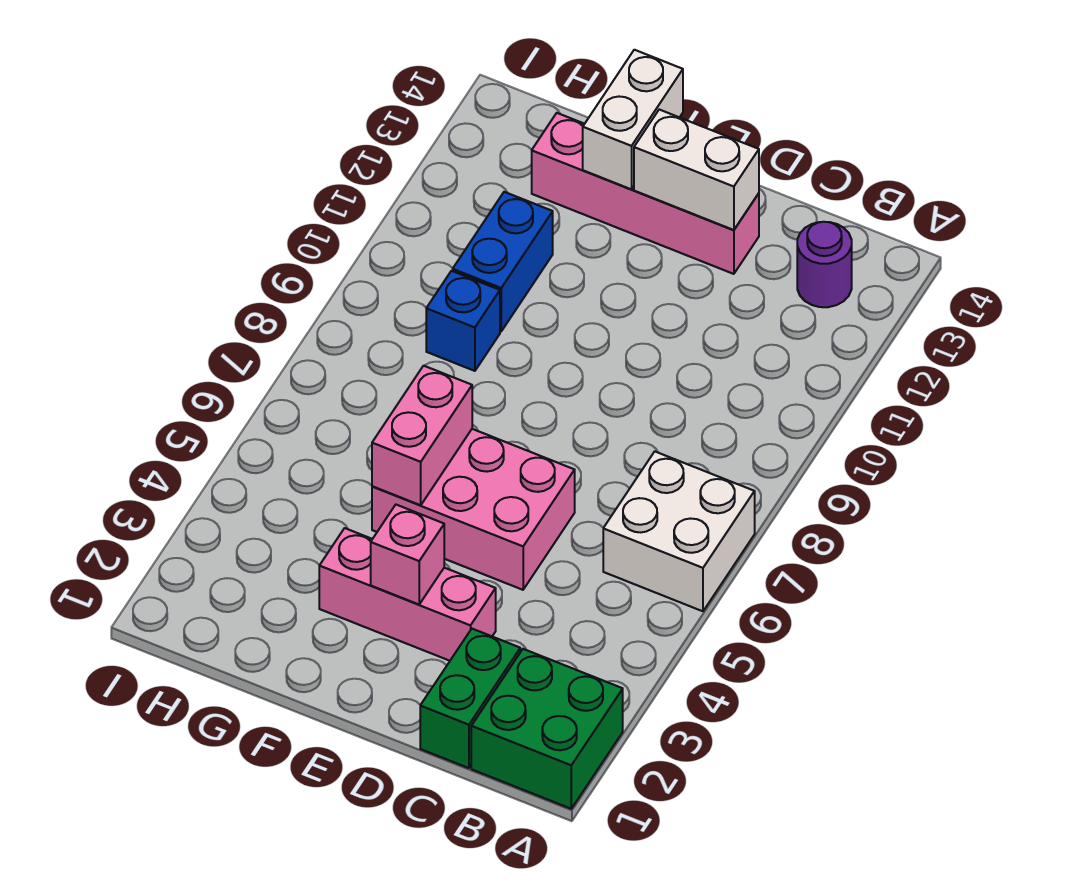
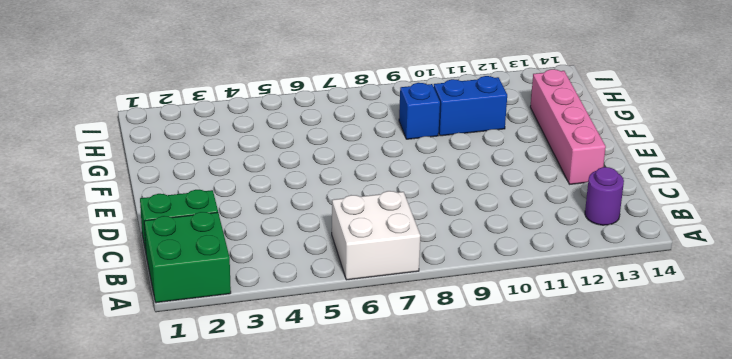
none -> pink 1x3 brick [319,528,496,661]
none -> pink 2x3 brick [372,429,575,590]
none -> white 1x2 brick [634,110,759,230]

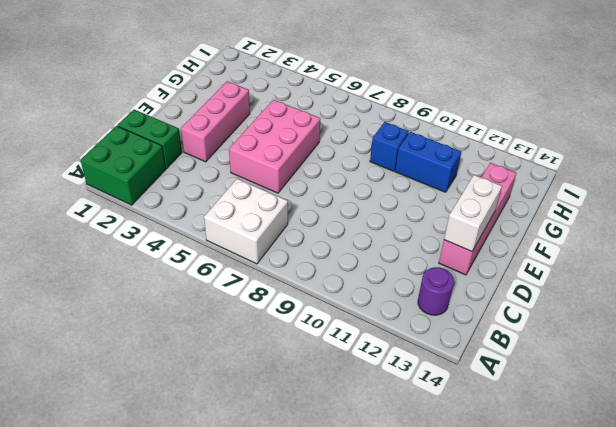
none -> pink 1x1 brick [371,505,444,604]
none -> pink 1x2 brick [372,366,472,505]
none -> white 1x2 brick [583,50,683,189]

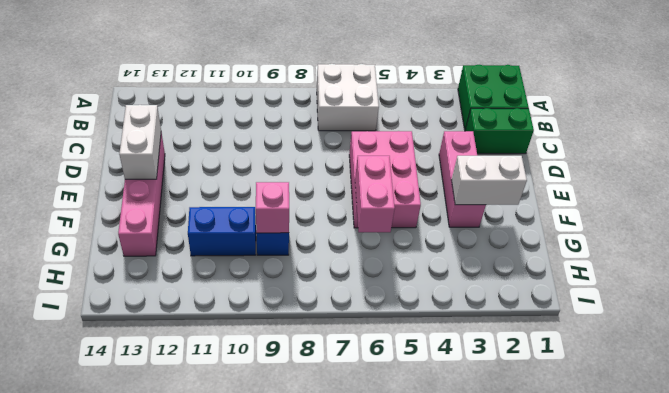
white 1x2 brick [451,156,527,205] -> white 1x2 brick moved to [583,50,683,189]
pink 1x2 brick [355,156,395,232] -> pink 1x2 brick turned to [372,366,472,505]
pink 1x1 brick [256,182,289,233] -> pink 1x1 brick moved to [371,505,444,604]
none -> purple 1x1 round brick [797,222,852,307]

